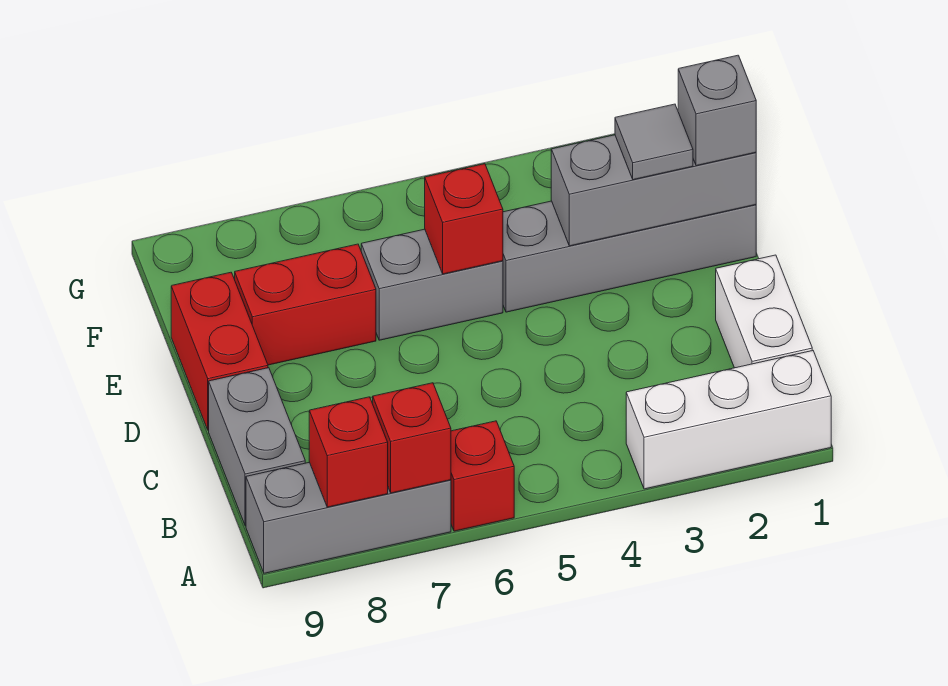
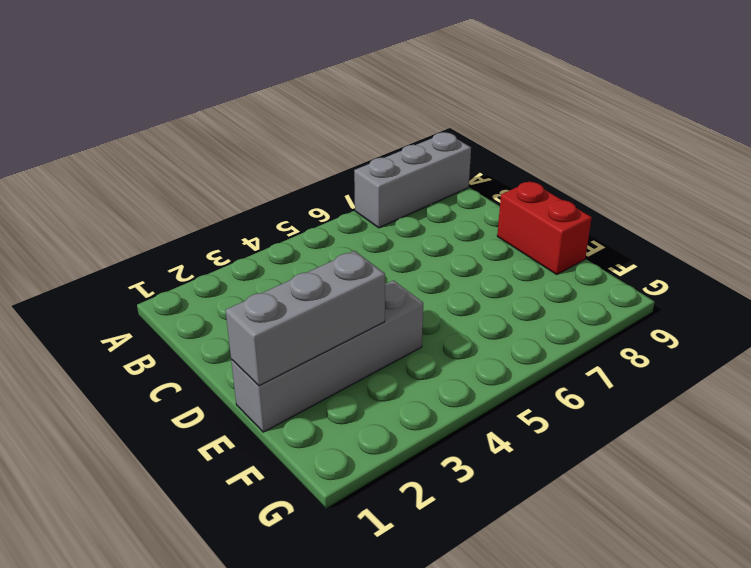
none -> white 1x3 brick [626,351,831,489]
none -> red 1x1 brick [451,421,514,531]
none -> white 1x2 brick [716,255,812,368]

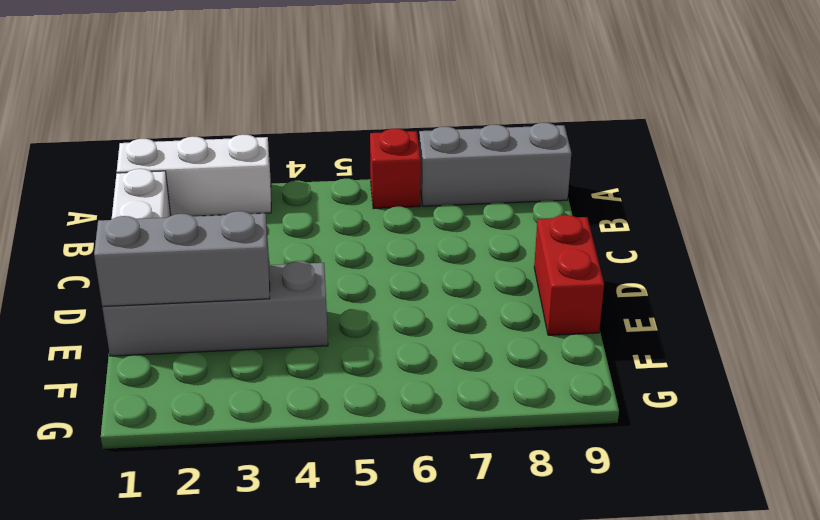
none -> grey 1x2 brick [209,368,305,526]
none -> grey 1x2 brick [361,229,503,340]
none -> red 1x2 brick [235,244,376,365]

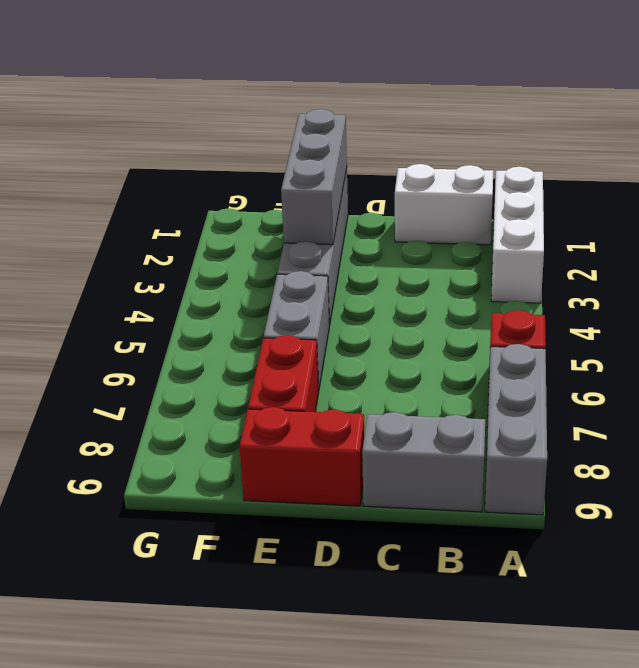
none -> red 1x1 brick [373,383,451,493]
none -> red 1x1 brick [309,397,388,507]
none -> red 1x1 brick [425,164,503,274]

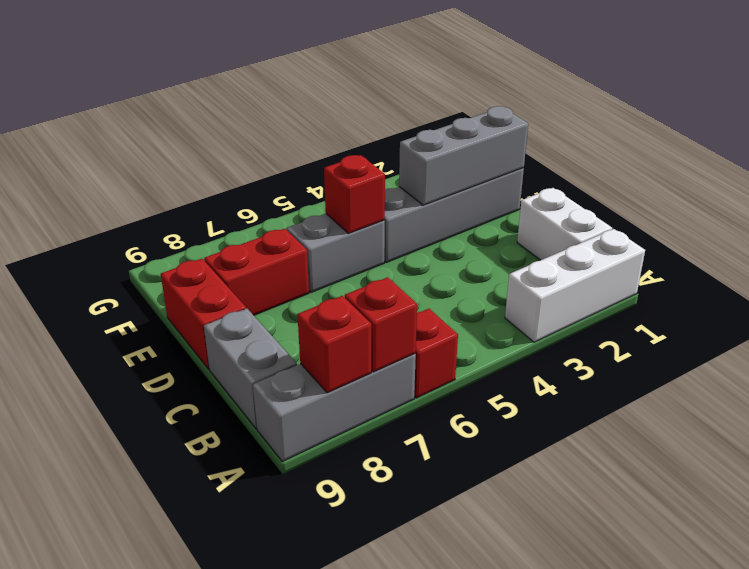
none -> grey 1x1 brick [678,55,756,166]
none -> grey 1x1 tile [615,104,693,180]

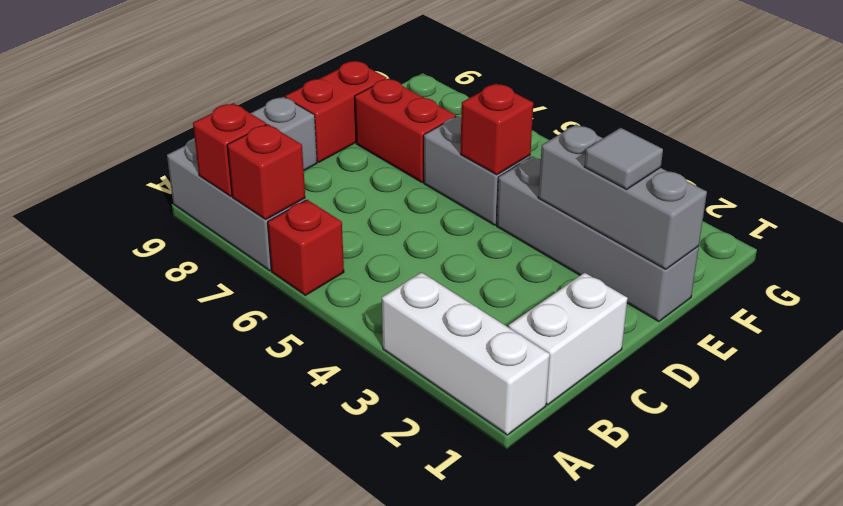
none -> grey 1x1 brick [678,55,756,166]

